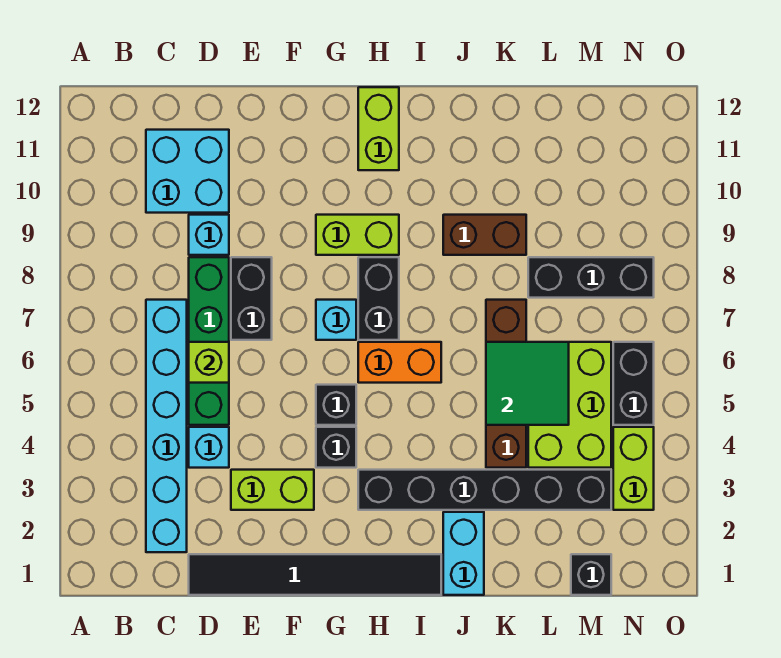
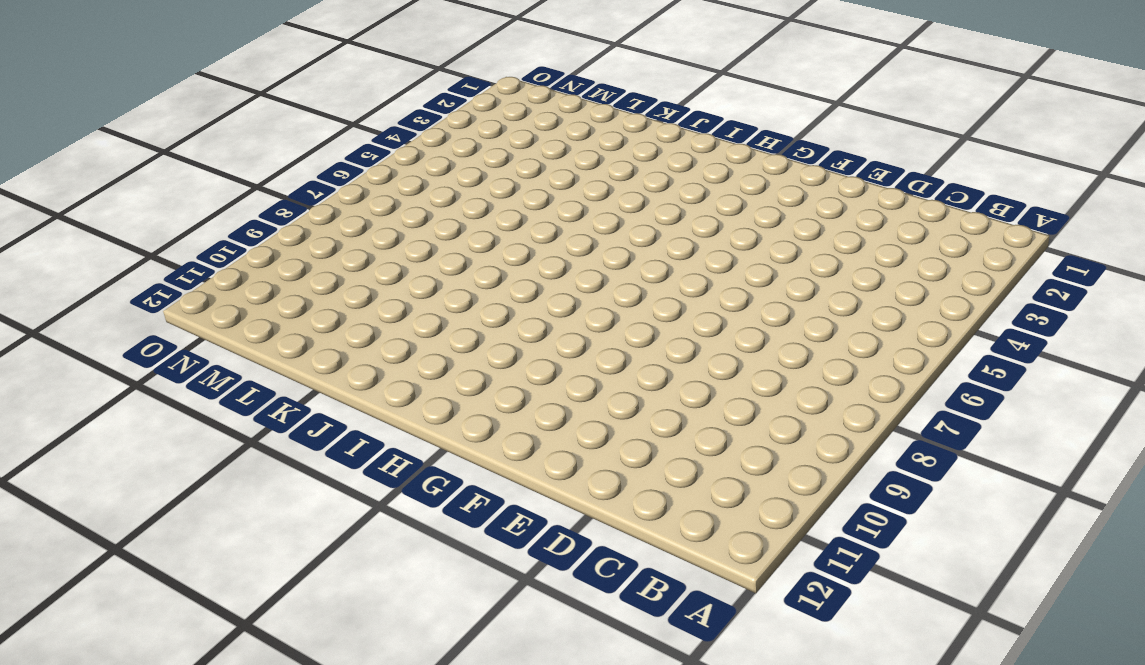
none -> cyan 1x6 brick [146,300,187,552]
none -> cyan 2x2 brick [146,130,229,213]
none -> black 1x6 tile [189,554,441,595]

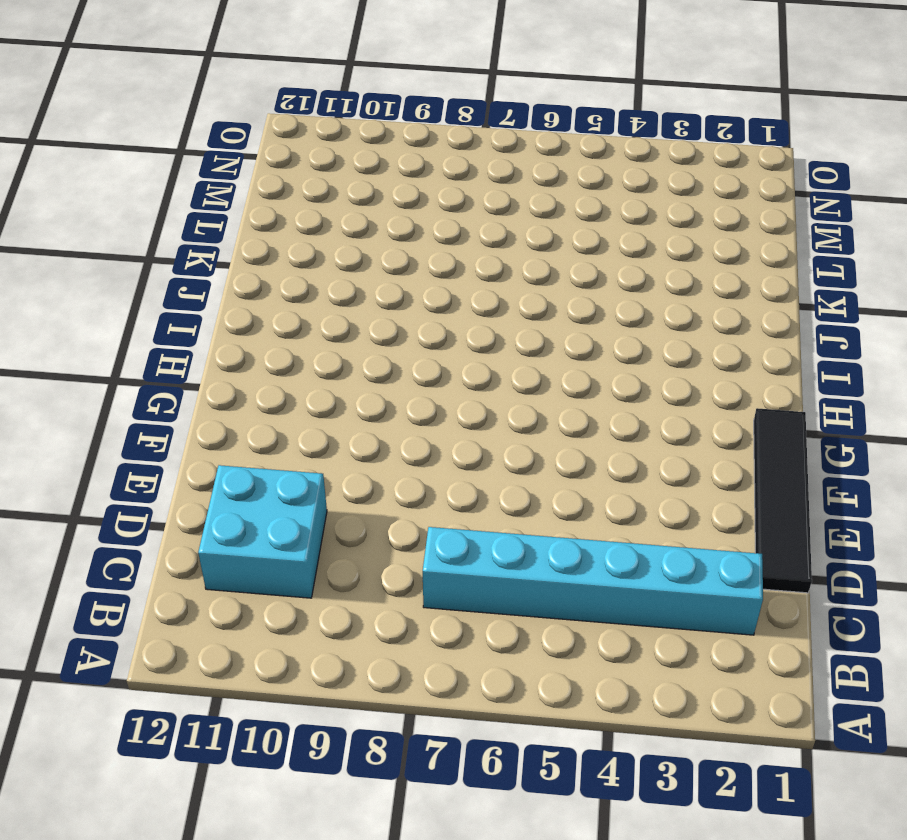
black 1x4 tile [754,408,812,593] -> black 1x6 tile [189,554,441,595]
none -> cyan 1x1 brick [189,427,229,468]
none -> green 1x4 brick [189,257,229,425]
none -> cyan 1x1 brick [189,215,229,255]

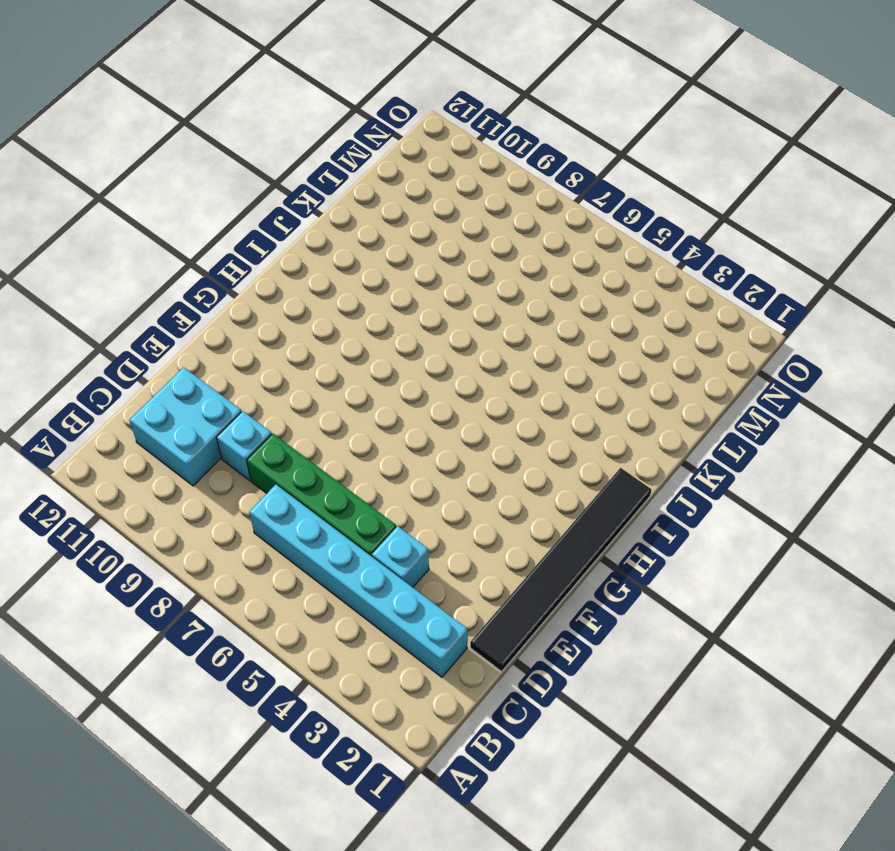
none -> lime 1x2 brick [231,470,314,510]
none -> black 1x2 brick [231,257,272,340]
none -> black 1x1 brick [316,427,356,468]

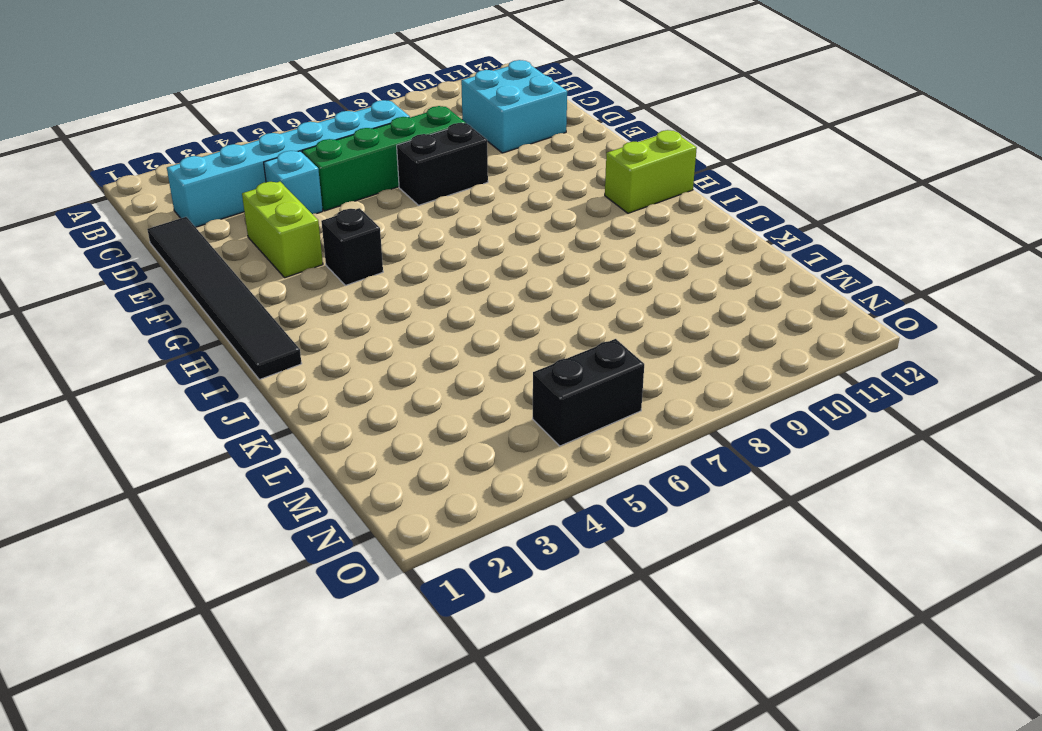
none -> cyan 1x1 brick [189,215,229,255]
none -> black 1x1 brick [316,385,356,425]
none -> cyan 1x1 brick [316,300,356,340]

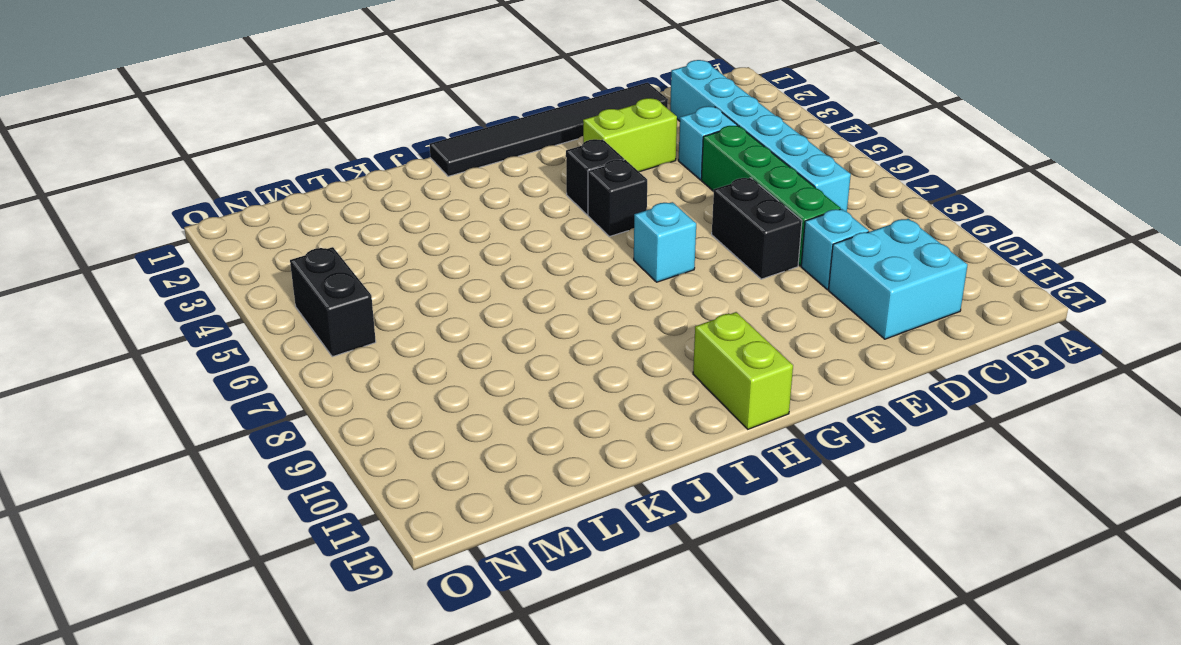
none -> lime 1x2 brick [316,215,399,255]
none -> black 1x6 brick [358,470,611,510]
none -> orange 1x2 brick [358,342,441,383]

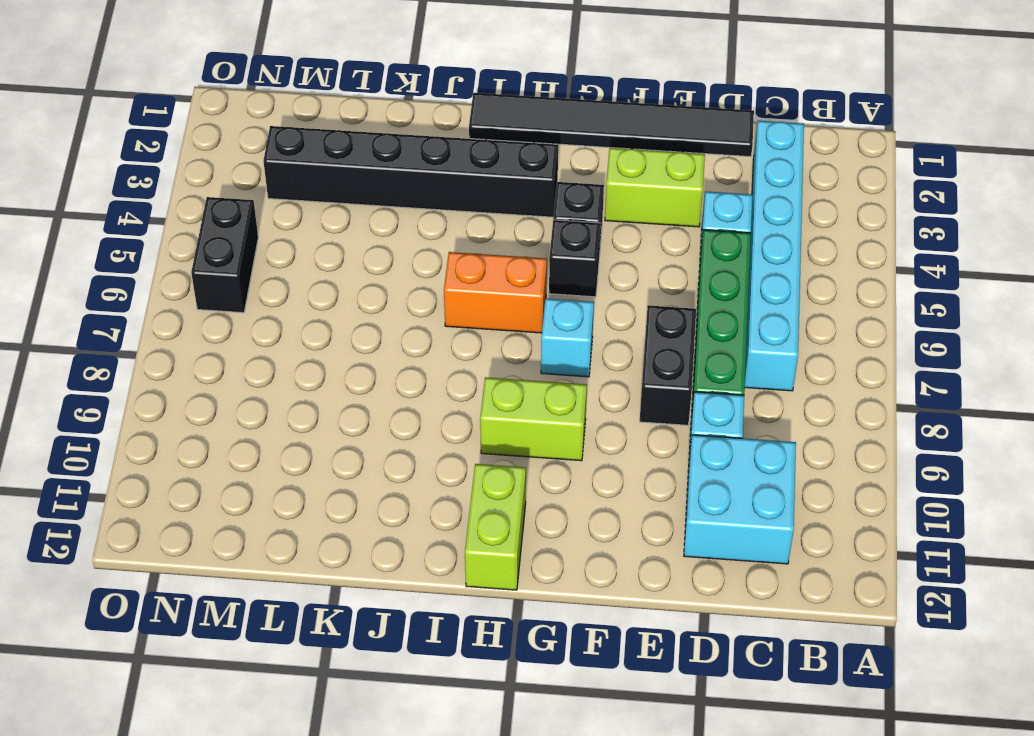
none -> black 1x2 brick [358,257,399,340]
none -> cyan 1x2 brick [443,512,484,595]
none -> brown 1x2 brick [443,215,526,255]

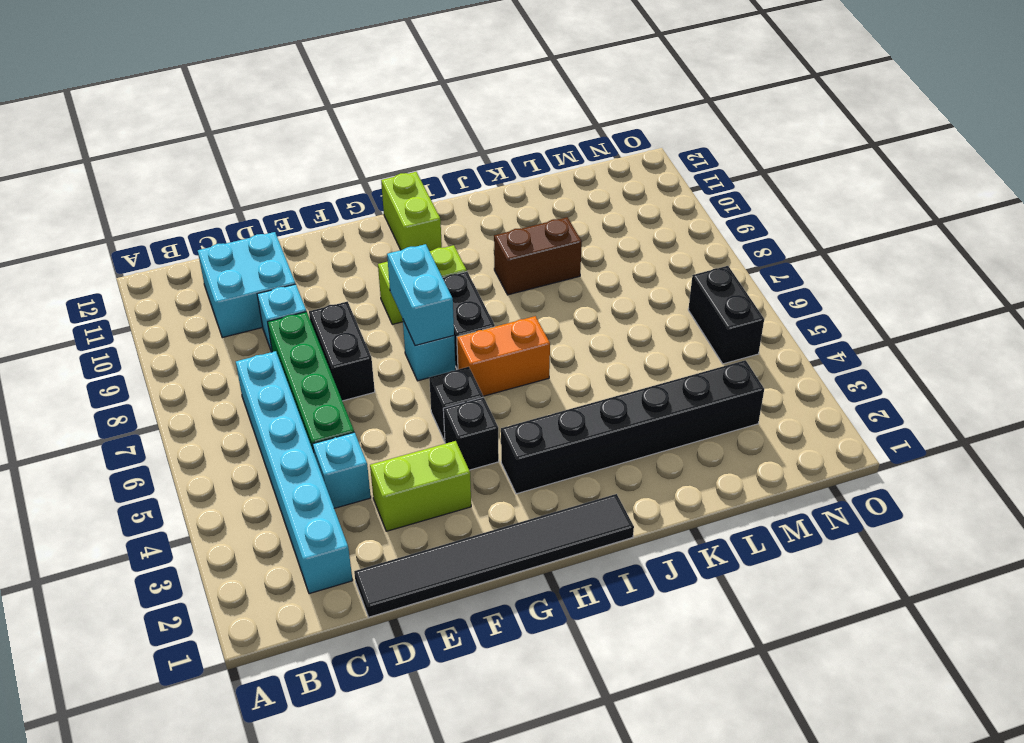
cyan 1x2 brick [387,244,454,345] -> cyan 1x2 brick moved to [443,512,484,595]
none -> brown 1x4 brick [486,300,526,468]
none -> lime 2x3 brick [528,342,611,468]
none -> black 1x3 brick [528,257,654,298]

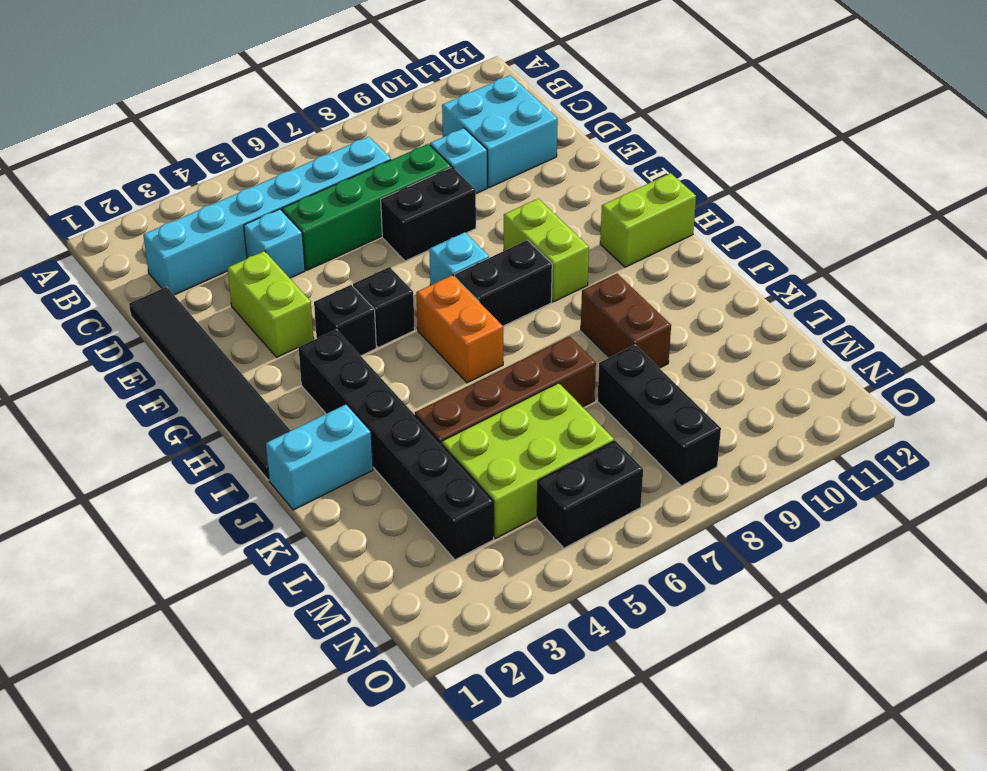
none -> black 1x1 brick [571,554,611,595]
none -> lime 1x2 brick [613,427,654,510]
none -> lime 1x1 brick [189,342,229,383]

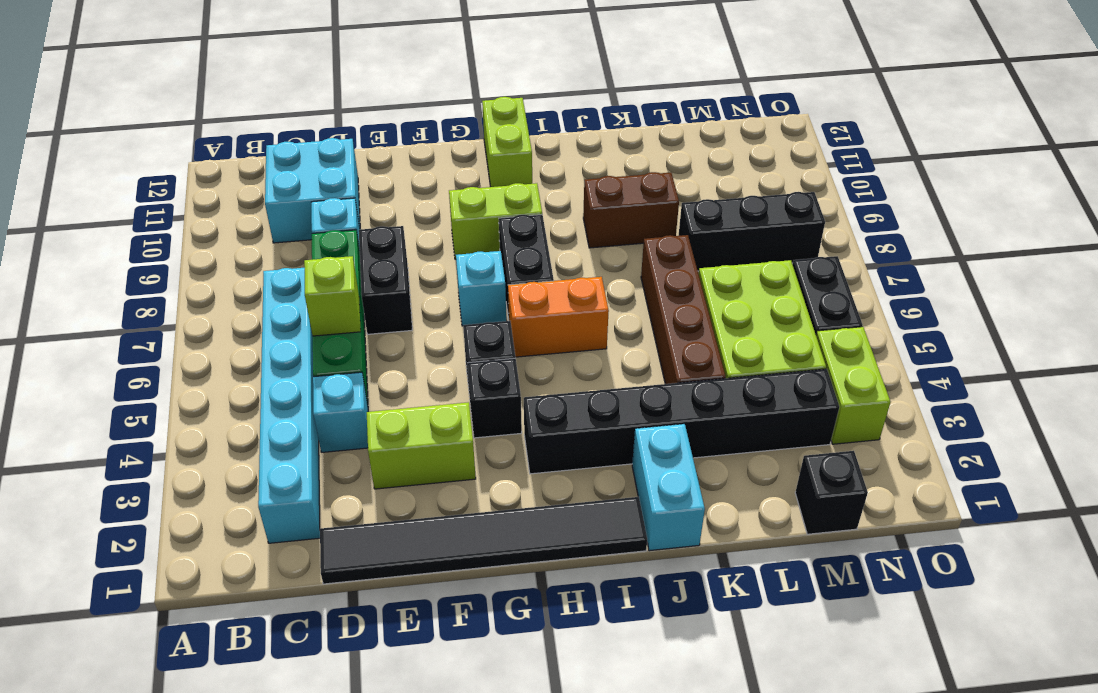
none -> green 2x2 tile [486,342,569,425]

